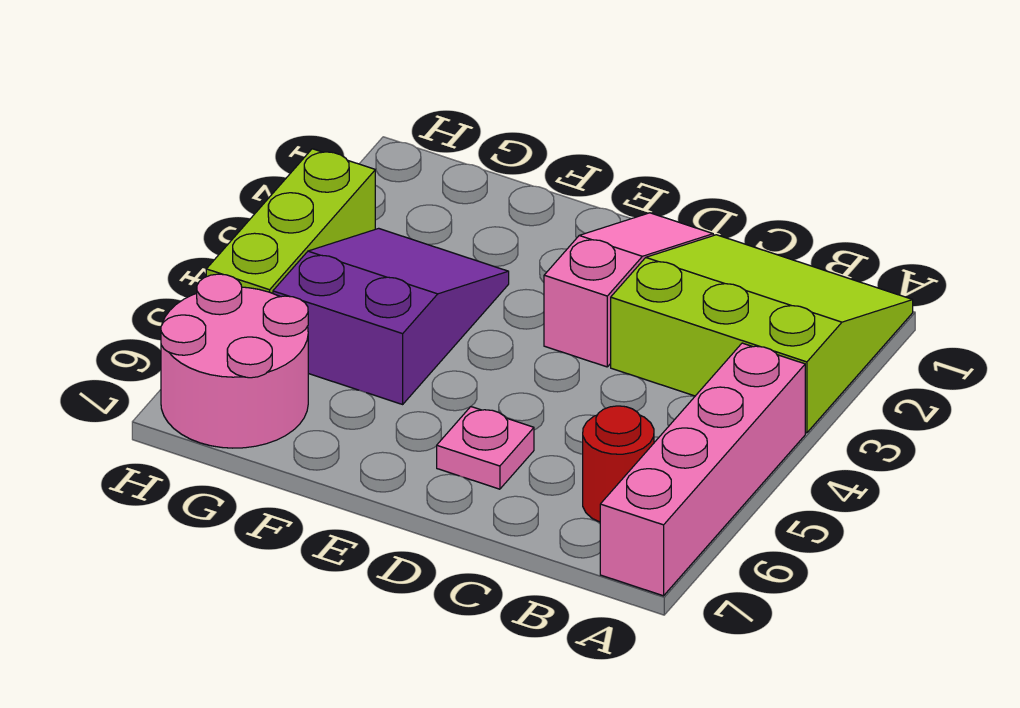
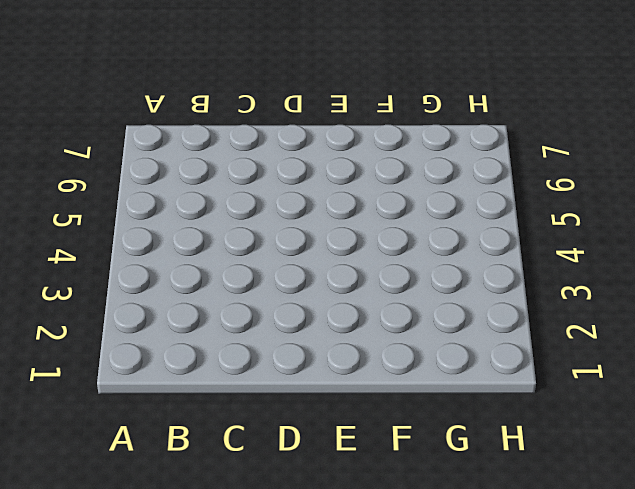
none -> lime 3x3 slope [611,235,913,433]
none -> pink 1x4 brick [600,343,805,596]

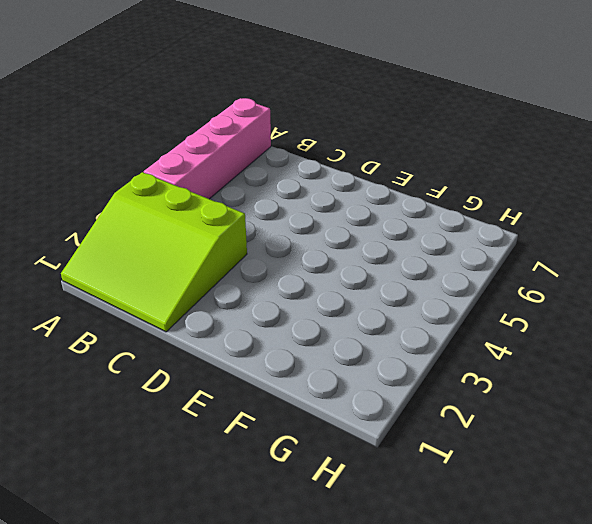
none -> red 1x1 round brick [583,406,654,522]
none -> pink 1x3 slope [544,213,713,367]

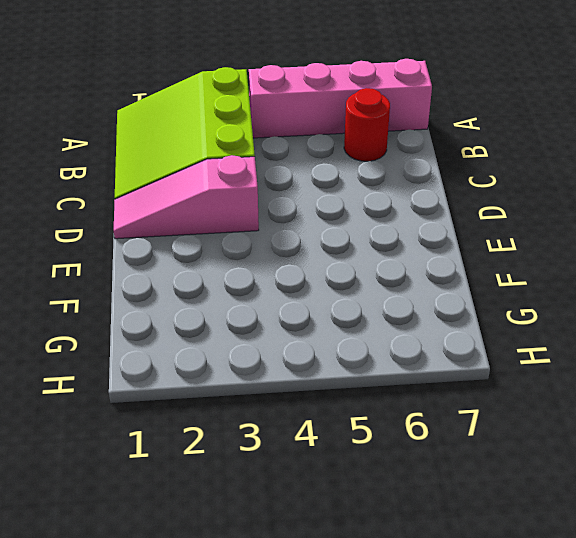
none -> pink 1x1 plate [437,407,534,489]
none -> purple 2x3 slope [273,228,509,404]

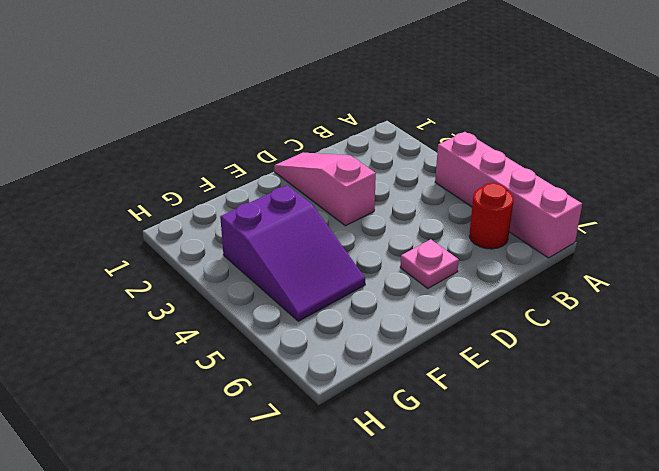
purple 2x3 slope [220,185,365,321] -> purple 2x3 slope turned to [273,228,509,404]
none -> lime 3x3 slope [611,235,913,433]
none -> pink 2x2 round brick [161,274,308,448]

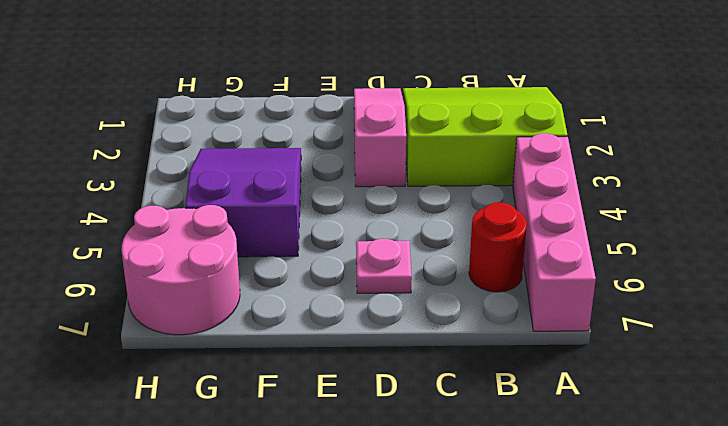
none -> lime 1x3 brick [206,149,375,293]

